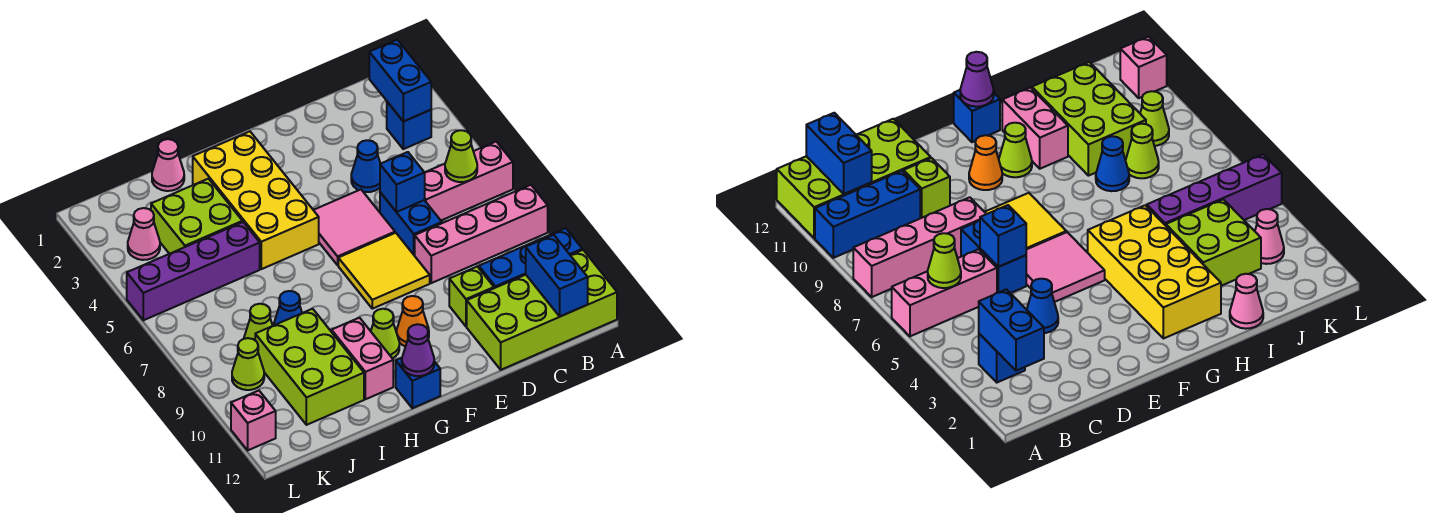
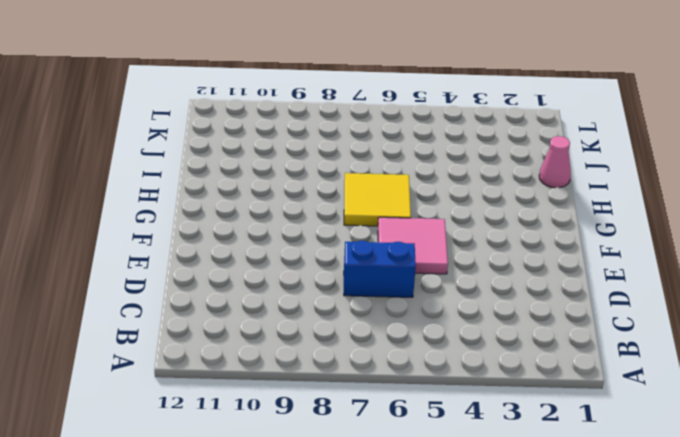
yellow 2x2 tile [344,173,411,226] -> yellow 2x2 tile moved to [338,233,430,309]
none -> pink 1x3 brick [425,142,513,220]
none -> pink 1x4 brick [415,185,548,283]
none -> blue 1x3 brick [479,228,582,288]

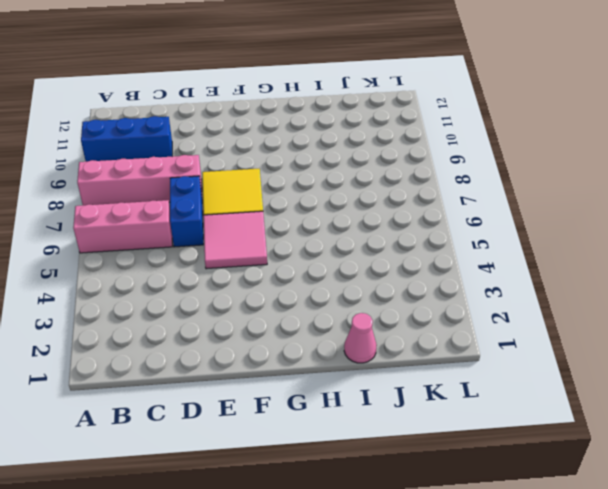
none -> lime 2x4 brick [467,250,617,370]
none -> blue 1x1 brick [387,102,431,149]
none -> blue 1x1 cone [351,140,380,192]

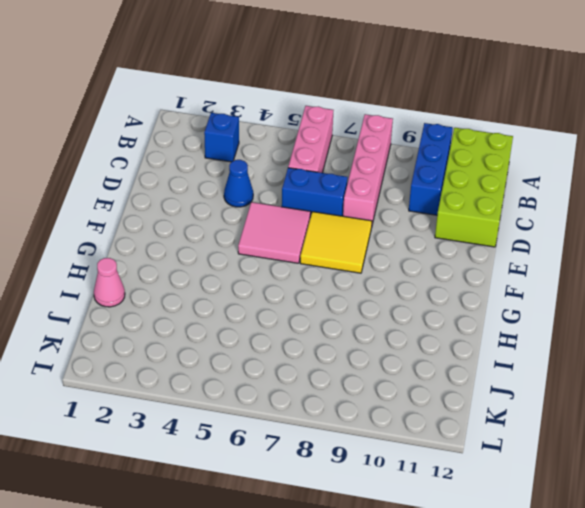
none -> lime 1x1 brick [449,267,494,326]
none -> orange 1x1 cone [397,296,429,346]
none -> yellow 2x4 brick [193,132,319,269]

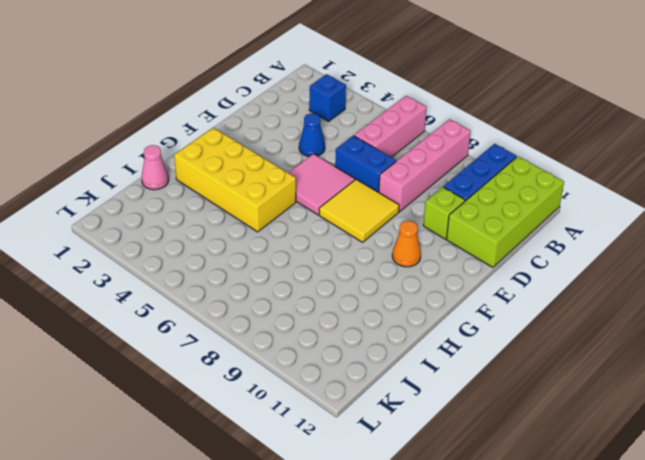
none -> lime 1x1 cone [371,309,399,358]
none -> blue 1x1 brick [396,358,440,408]
none -> pink 1x2 brick [332,318,393,399]

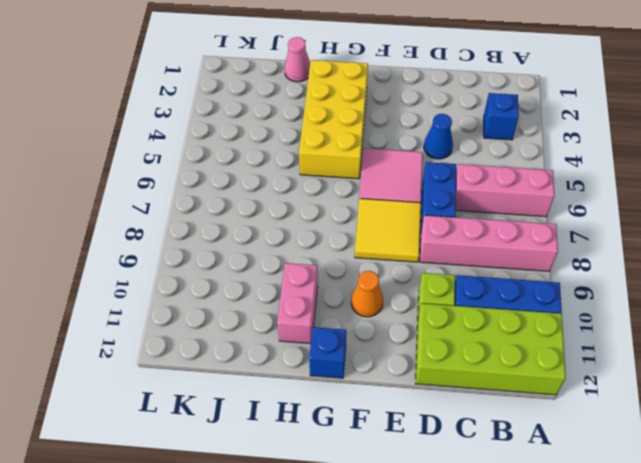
none -> lime 1x1 cone [371,309,399,358]
none -> lime 2x2 brick [151,179,242,254]
none -> purple 1x4 brick [127,222,260,320]

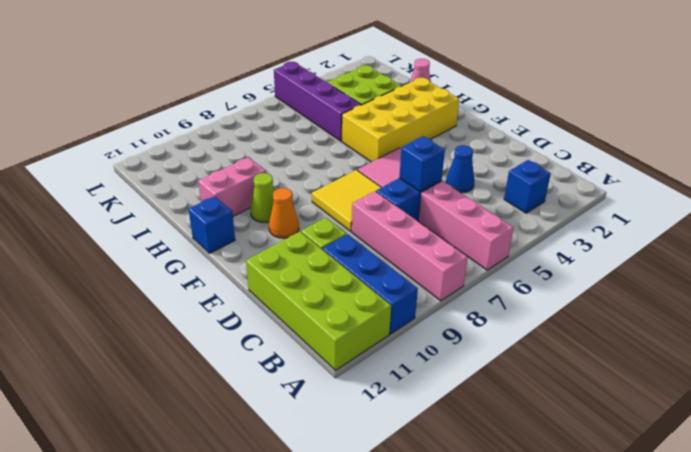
none -> blue 1x1 cone [274,291,302,325]
none -> lime 2x3 brick [255,309,364,425]
none -> lime 1x1 cone [244,304,273,340]

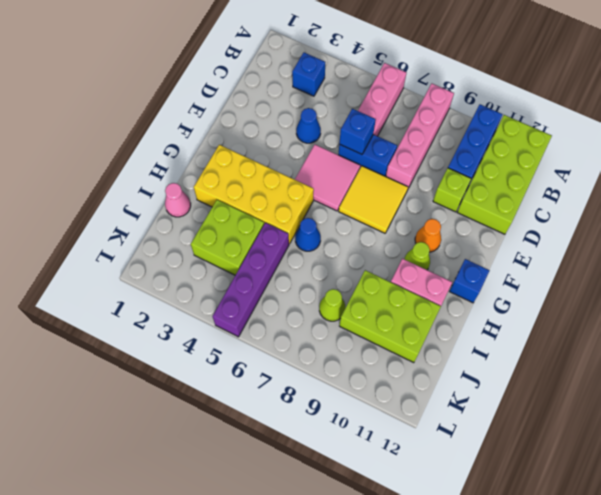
blue 1x1 cone [295,218,321,251] -> blue 1x1 cone moved to [274,291,302,325]
none -> pink 1x1 cone [128,208,160,260]
none -> lime 1x1 cone [232,338,264,390]
none -> pink 1x1 brick [231,391,276,450]

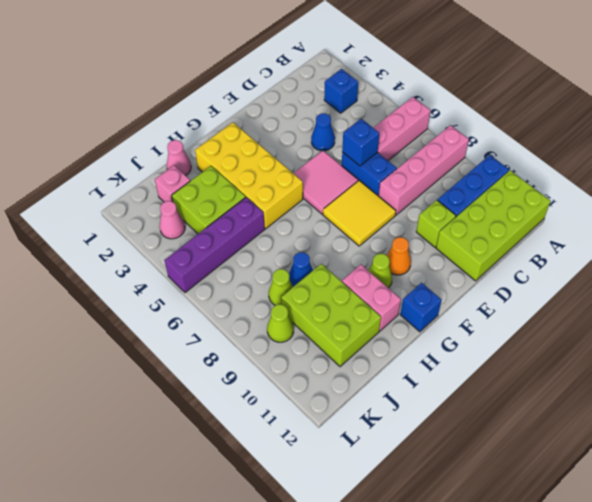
pink 1x1 brick [155,165,190,202] -> pink 1x1 brick moved to [231,391,276,450]
none -> blue 1x2 brick [369,40,431,121]
none -> lime 1x1 cone [445,130,477,182]
none -> blue 1x2 brick [526,235,588,316]

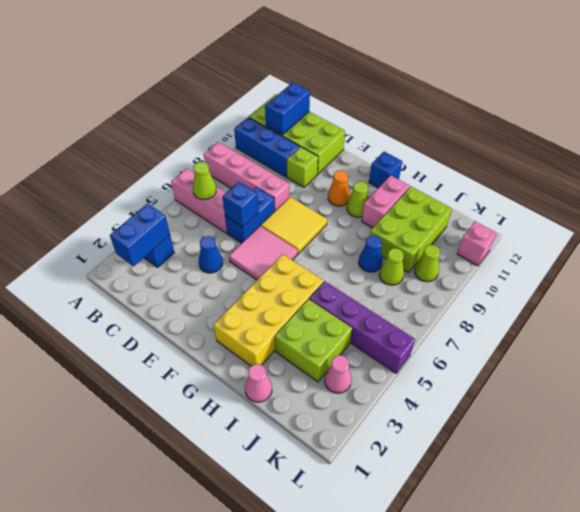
none -> purple 1x1 cone [402,324,434,376]

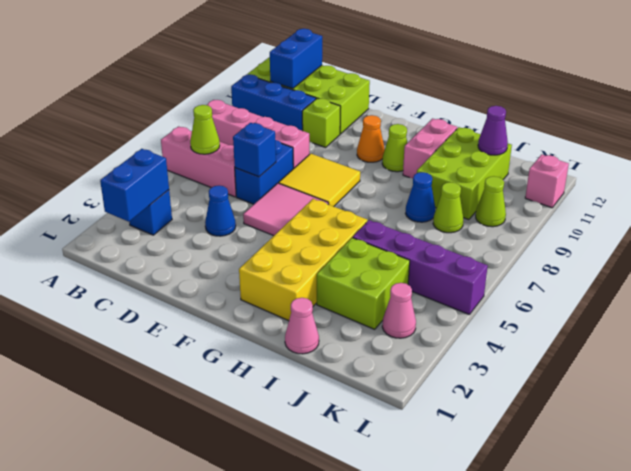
purple 1x1 cone [478,106,508,155] -> purple 1x1 cone moved to [402,324,434,376]
none -> blue 1x1 brick [396,358,440,408]

